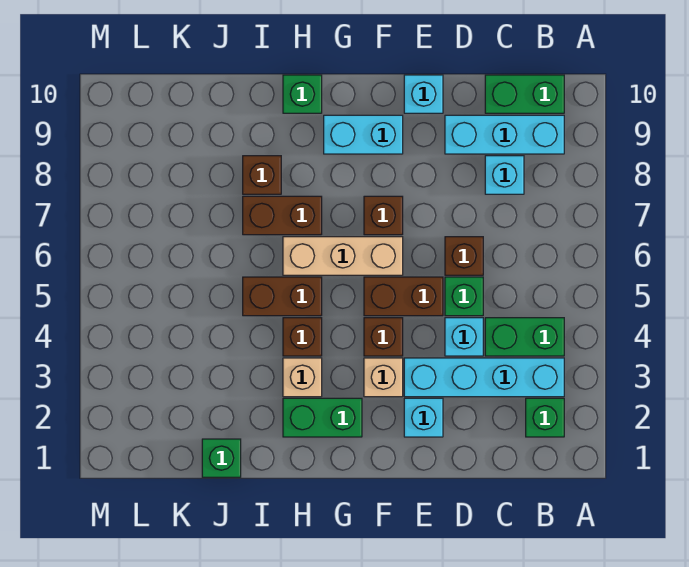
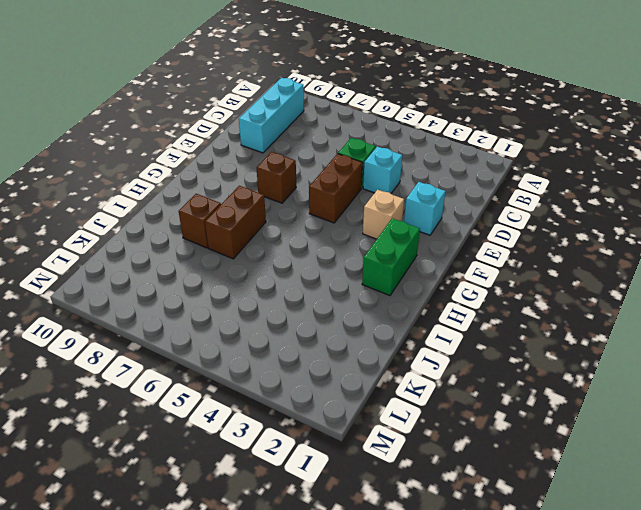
none -> green 1x1 brick [526,398,564,437]
none -> cyan 1x4 brick [404,358,564,397]
none -> green 1x2 brick [485,318,564,356]

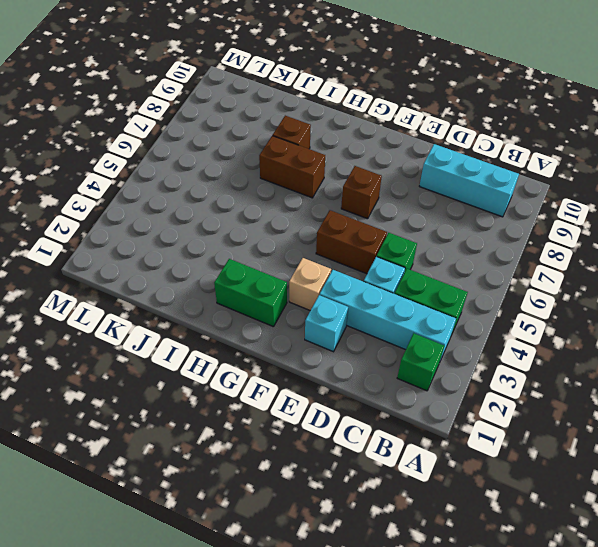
none -> green 1x2 brick [485,75,564,113]
none -> cyan 1x1 brick [485,156,524,194]
none -> brown 1x1 brick [445,237,483,275]

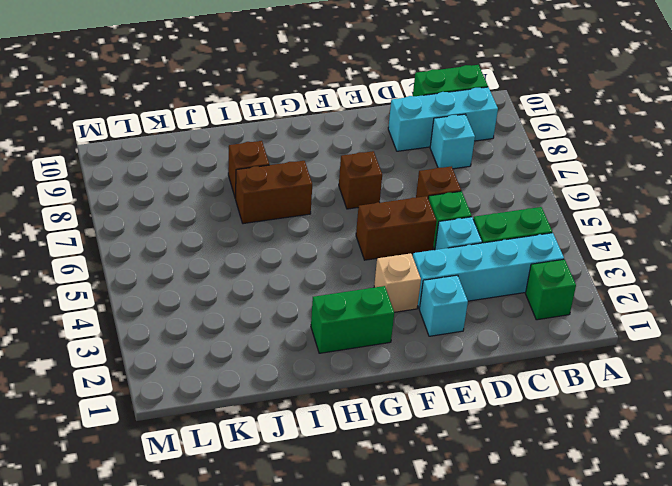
none -> cyan 1x1 brick [404,75,443,113]
none -> brown 1x1 brick [364,318,403,356]
none -> tan 1x3 brick [283,237,403,275]

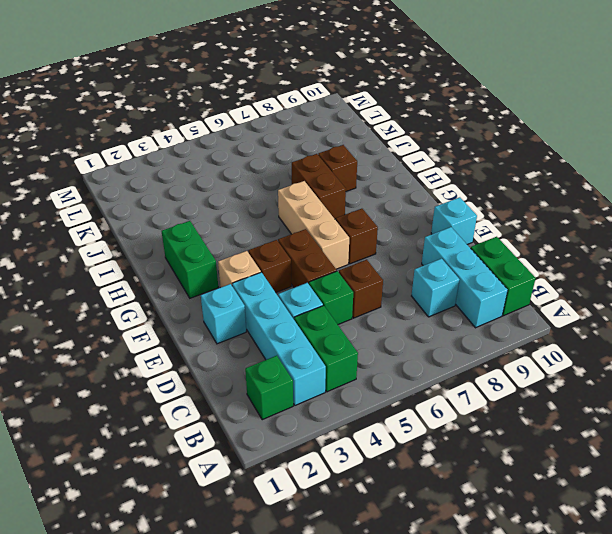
none -> cyan 1x2 brick [324,115,403,154]
none -> tan 1x1 brick [283,358,322,397]
none -> brown 1x1 brick [283,318,322,356]

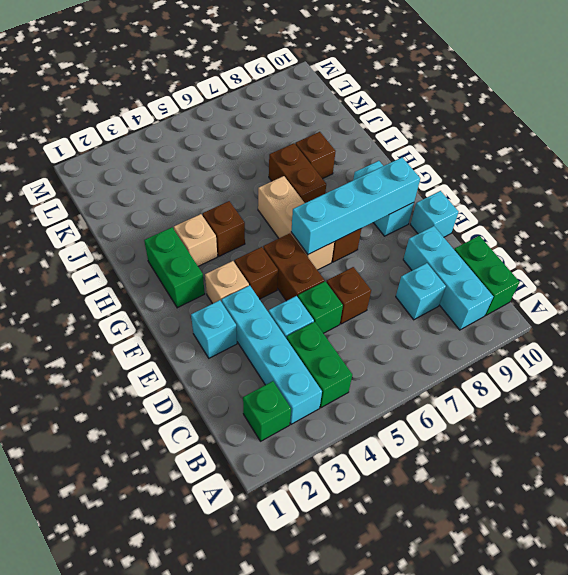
cyan 1x4 brick [291,158,420,254] -> none
none -> brown 1x2 brick [243,277,322,316]
none -> green 1x1 brick [283,75,322,113]
none -> green 1x1 brick [202,439,241,477]

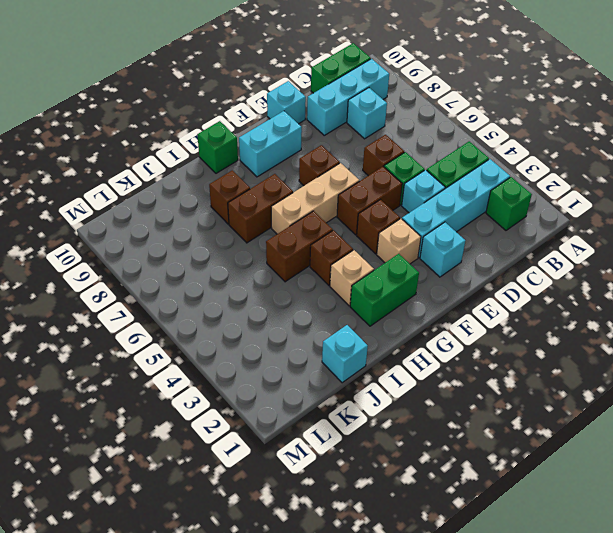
cyan 1x1 brick [322,325,368,383] -> green 1x1 brick [202,439,241,477]

